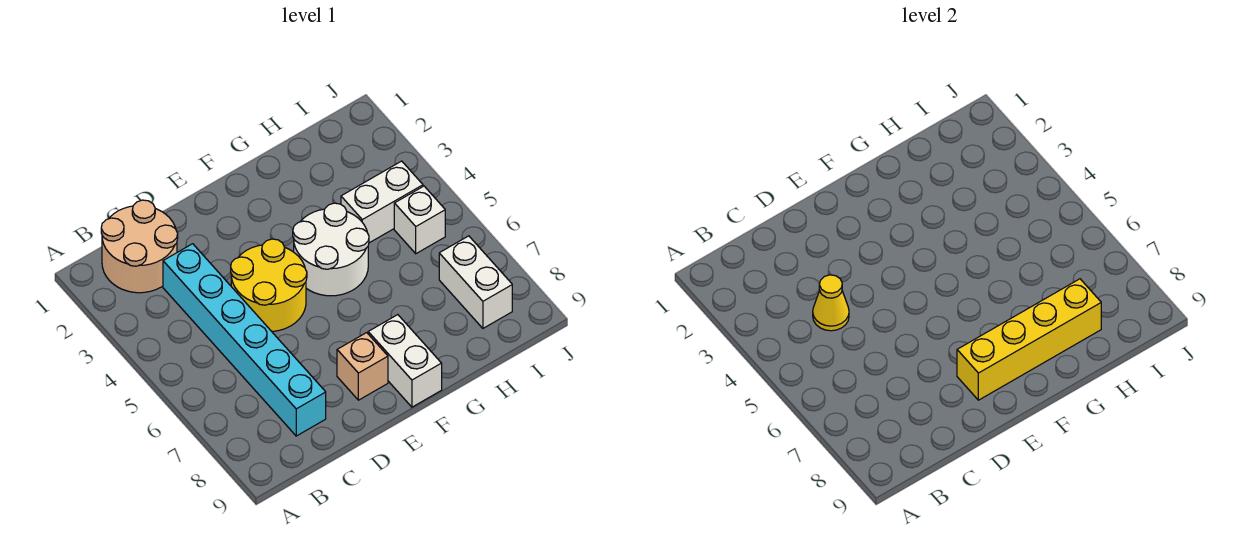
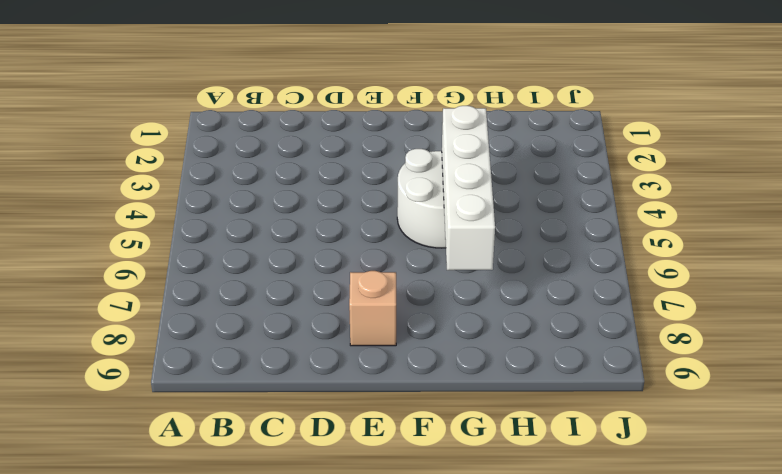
white 1x4 brick [442,106,495,270] -> none
none -> tan 2x2 round brick [101,200,178,293]
none -> cyan 1x6 brick [163,244,326,436]

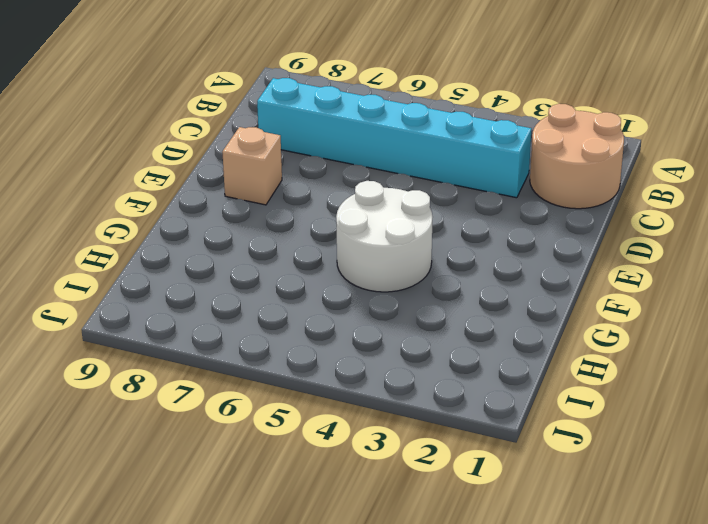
none -> yellow 2x2 round brick [231,239,307,331]
none -> white 1x2 brick [368,315,442,407]

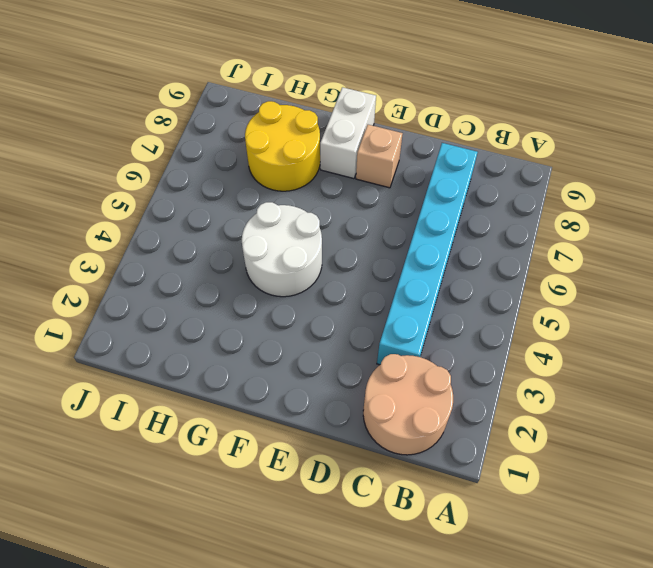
yellow 2x2 round brick [245,101,320,191] -> yellow 2x2 round brick moved to [231,239,307,331]
none -> white 1x2 brick [341,161,423,243]
none -> white 1x1 brick [394,186,445,254]

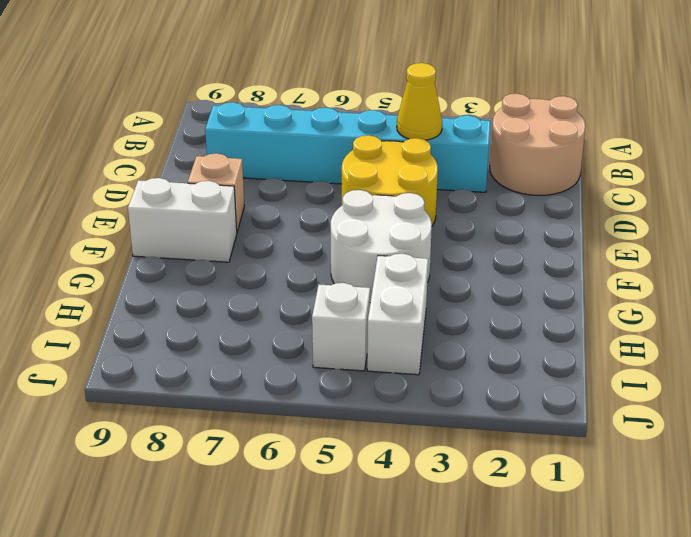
none -> white 1x2 brick [439,236,512,328]
none -> yellow 1x4 brick [957,279,1101,400]

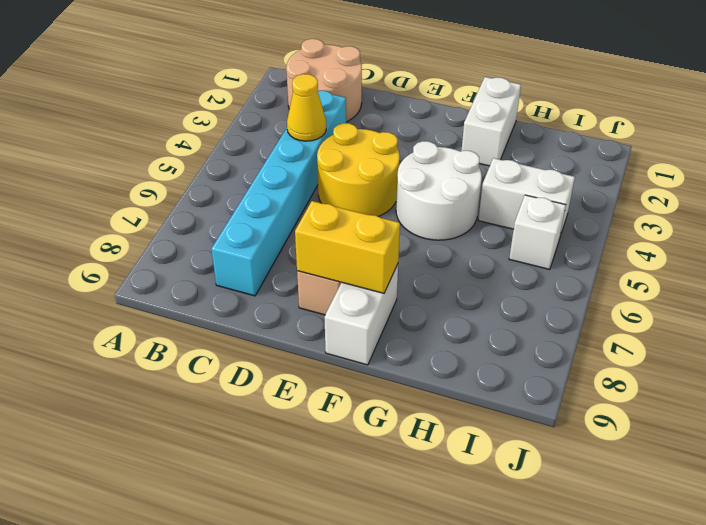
yellow 1x2 brick [295,201,400,293] -> yellow 1x4 brick [957,279,1101,400]
white 1x2 brick [461,77,521,166] -> white 1x2 brick moved to [439,236,512,328]

